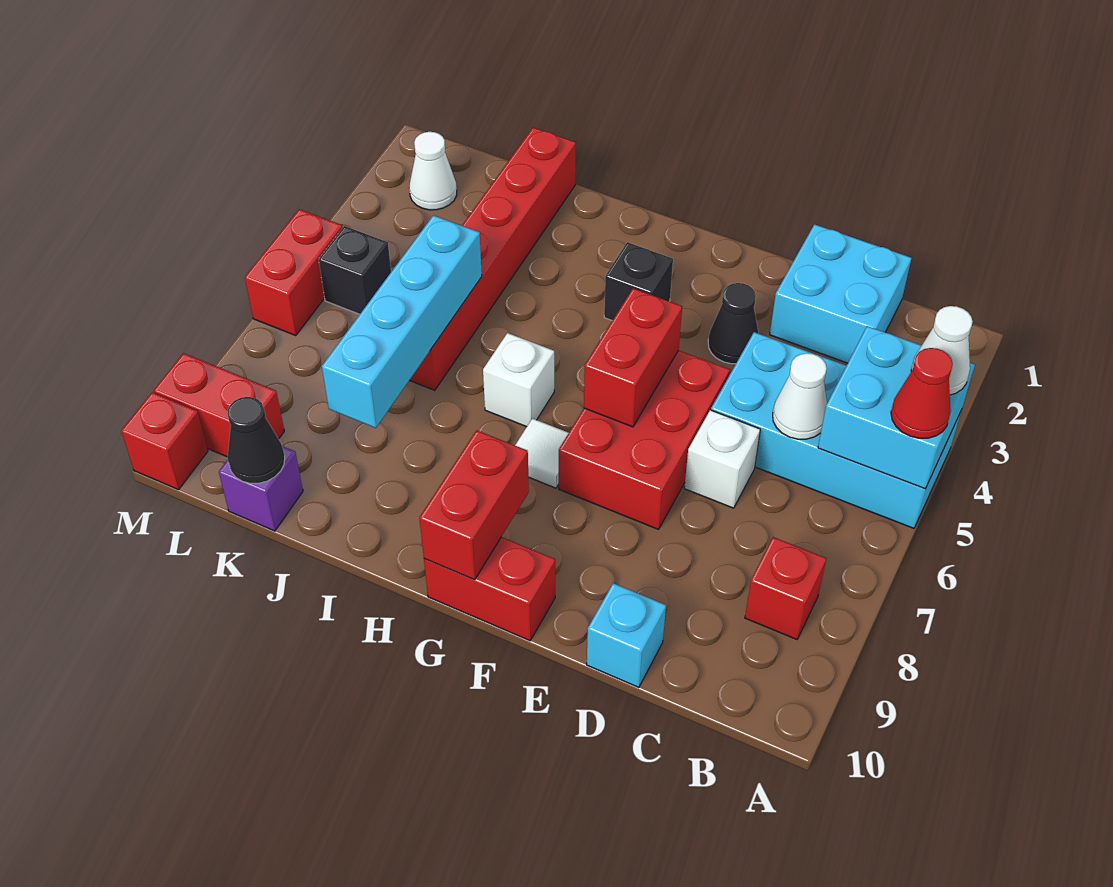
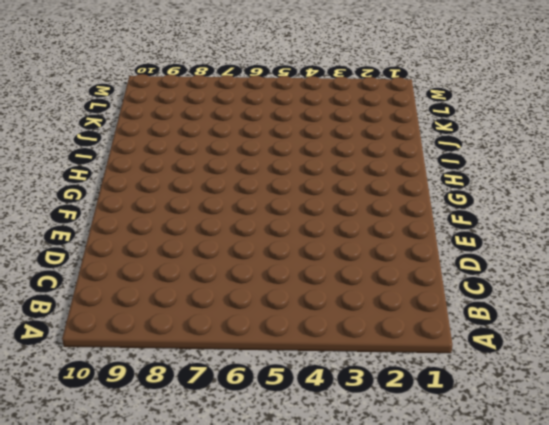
none -> cyan 2x4 brick [711,332,962,528]
none -> red 1x1 brick [745,537,826,639]
none -> cyan 2x2 brick [770,224,911,363]

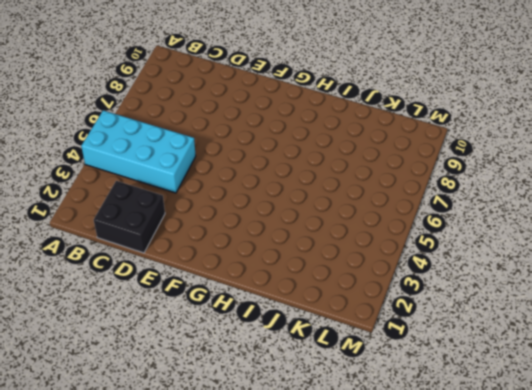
black 2x2 brick [94,181,165,253] -> cyan 2x2 brick [770,224,911,363]
none -> red 1x1 brick [745,537,826,639]
none -> white 1x1 brick [684,410,760,508]
none -> cyan 1x1 brick [587,583,666,687]

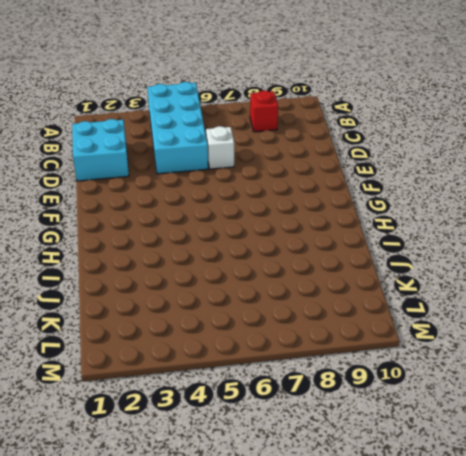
none -> cyan 1x1 brick [587,583,666,687]
none -> black 1x1 cone [708,283,759,364]
none -> red 2x3 brick [559,350,730,529]

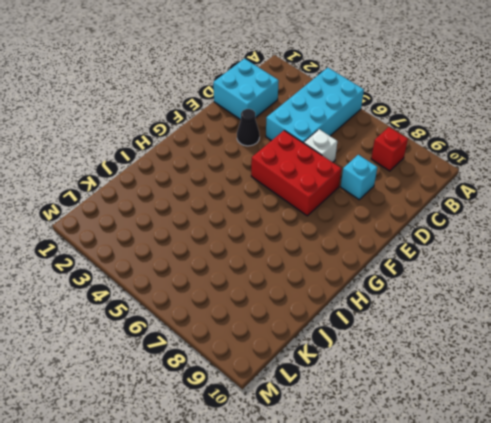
cyan 1x1 brick [341,155,377,200] -> cyan 1x1 brick moved to [587,583,666,687]
none -> red 1x2 brick [424,537,555,641]
none -> black 1x1 brick [604,242,673,321]
none -> white 1x1 tile [515,418,568,488]

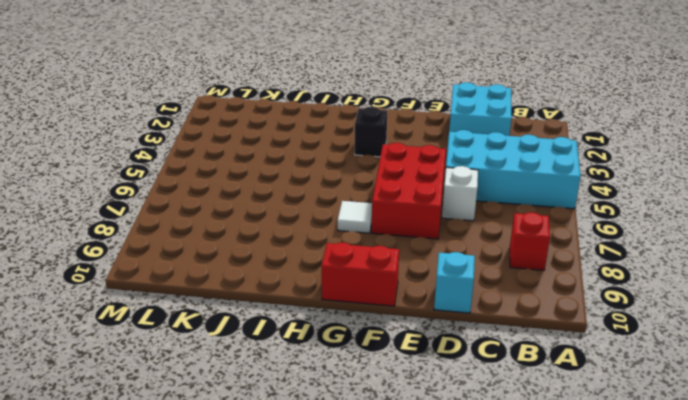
none -> black 1x1 cone [708,283,759,364]
none -> white 1x1 brick [483,333,554,427]
none -> red 1x6 brick [409,128,576,390]

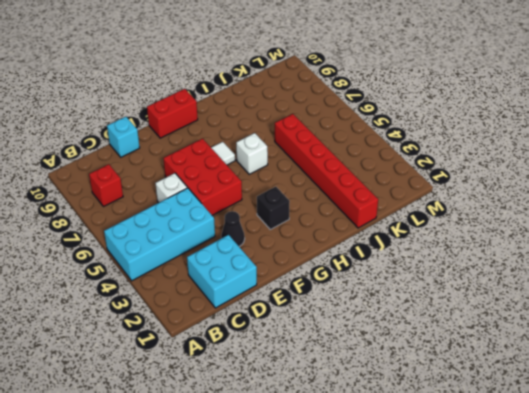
none -> purple 1x1 brick [219,446,303,531]
none -> white 1x1 cone [409,132,457,210]
none -> black 1x1 brick [319,226,391,314]

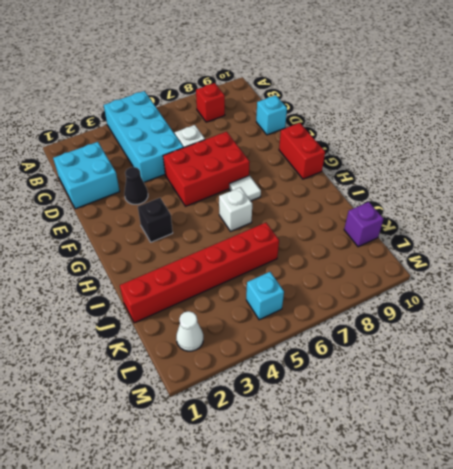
cyan 1x1 brick [246,272,284,320] -> black 1x1 brick [319,226,391,314]
none -> red 1x2 brick [154,353,284,457]
none -> red 1x2 brick [245,209,343,336]
none -> red 1x1 brick [121,392,208,490]

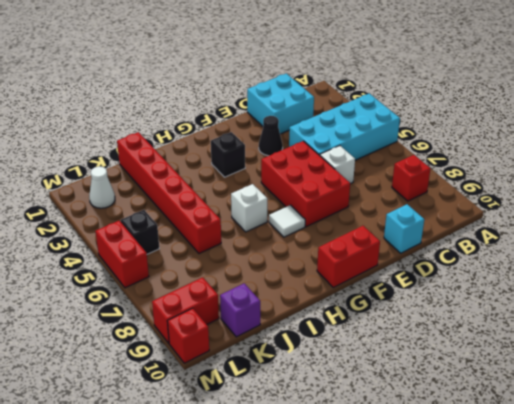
none -> cyan 2x2 brick [818,326,975,489]
none -> white 1x1 cone [773,353,827,439]
none -> red 1x2 brick [584,288,682,427]

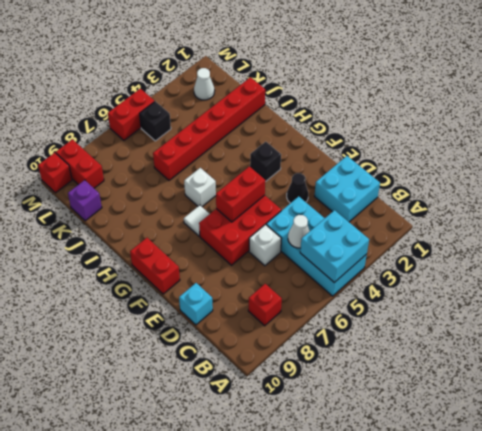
none -> red 1x2 brick [419,430,529,580]
none -> cyan 1x4 brick [322,215,482,428]
none -> black 1x1 cone [227,397,285,483]

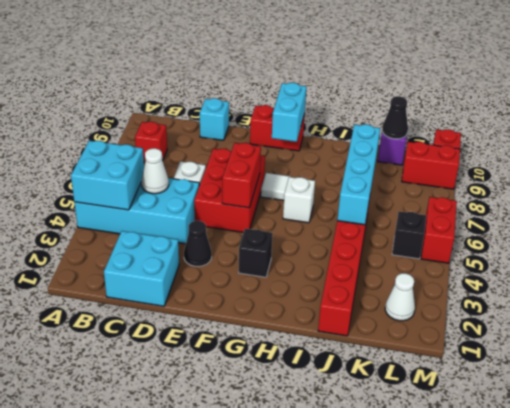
cyan 1x2 brick [272,83,307,142] -> red 1x2 brick [419,430,529,580]
none -> white 1x1 cone [911,306,973,395]
none -> red 1x1 cone [891,348,953,438]

